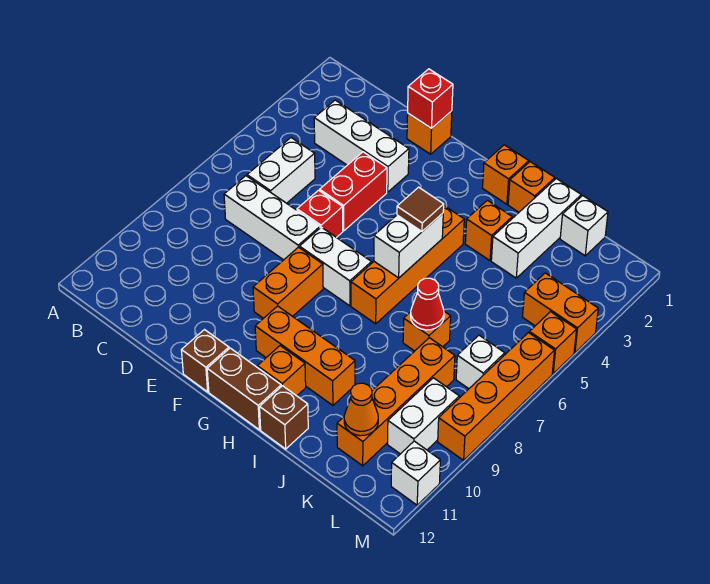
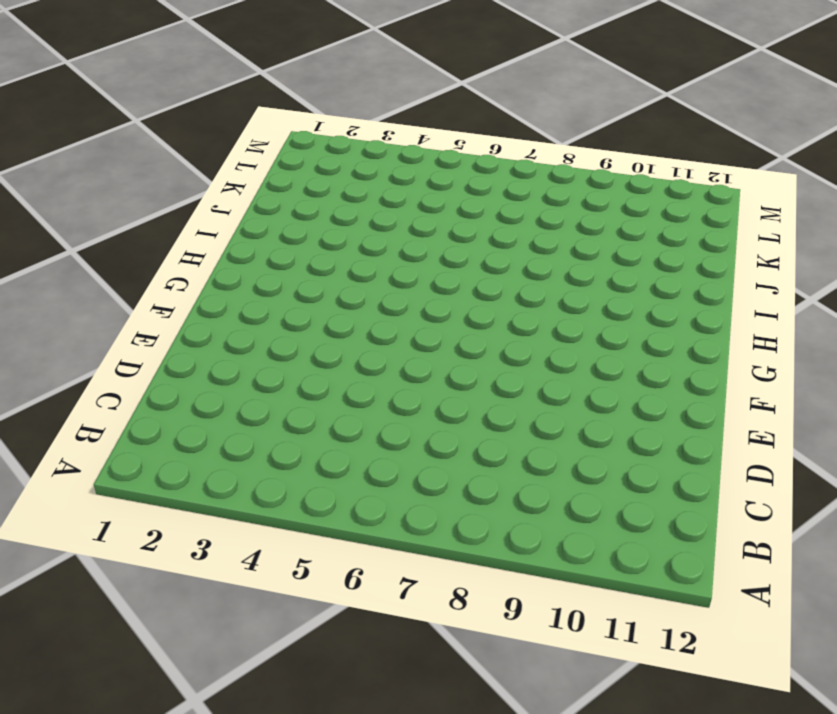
none -> white 1x3 brick [314,100,409,192]
none -> white 1x2 brick [247,138,315,203]
none -> white 1x3 brick [224,176,320,260]
none -> orange 1x1 brick [407,111,452,154]

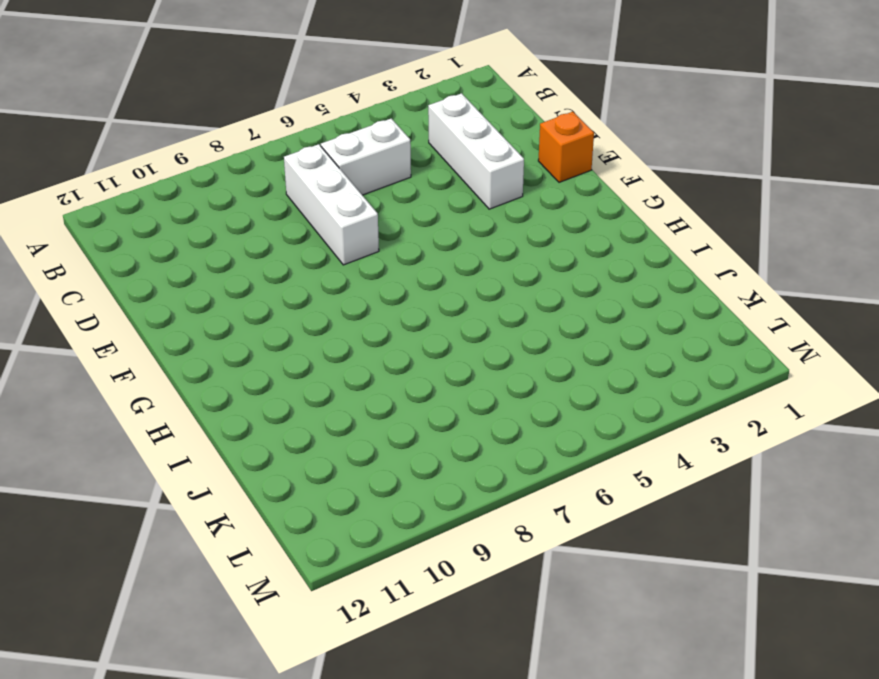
none -> red 1x2 brick [320,152,387,231]
none -> red 1x1 brick [297,190,343,238]
none -> white 1x2 brick [300,227,372,306]
none -> orange 1x2 brick [253,247,323,318]

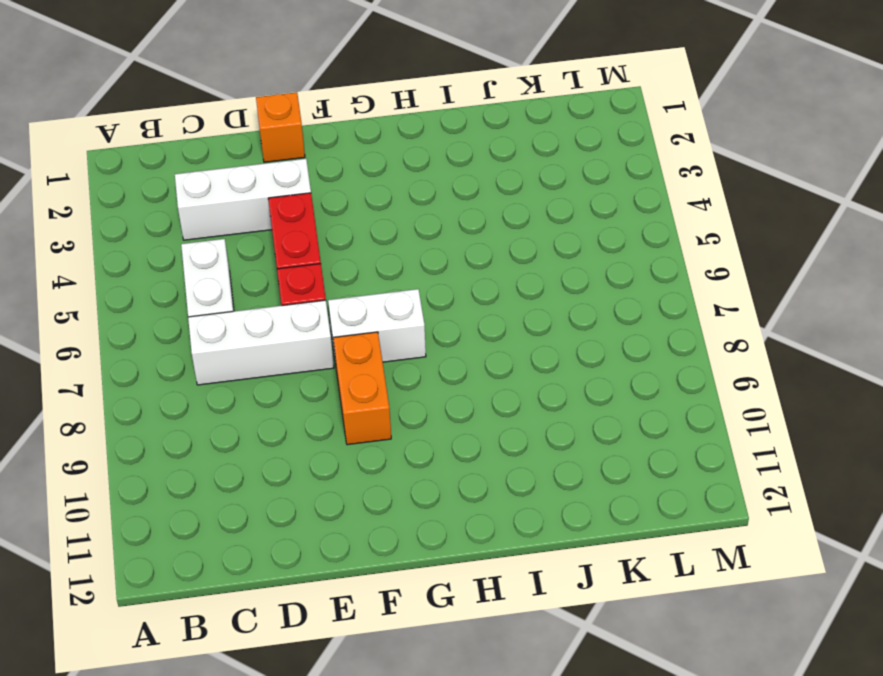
none -> brown 1x1 brick [181,330,229,392]
none -> orange 1x3 brick [255,306,355,405]
none -> brown 1x2 brick [207,348,281,430]
none -> orange 1x1 brick [483,145,529,204]

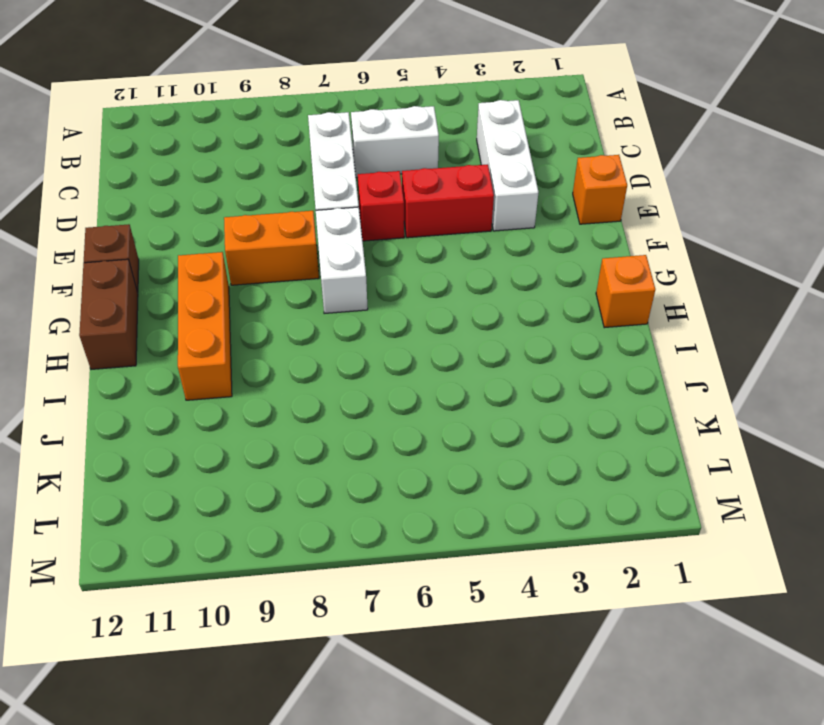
none -> orange 1x4 brick [351,206,464,324]
none -> orange 1x1 brick [257,346,306,396]
none -> orange 1x1 brick [508,162,555,212]
none -> orange 1x1 brick [465,200,512,261]

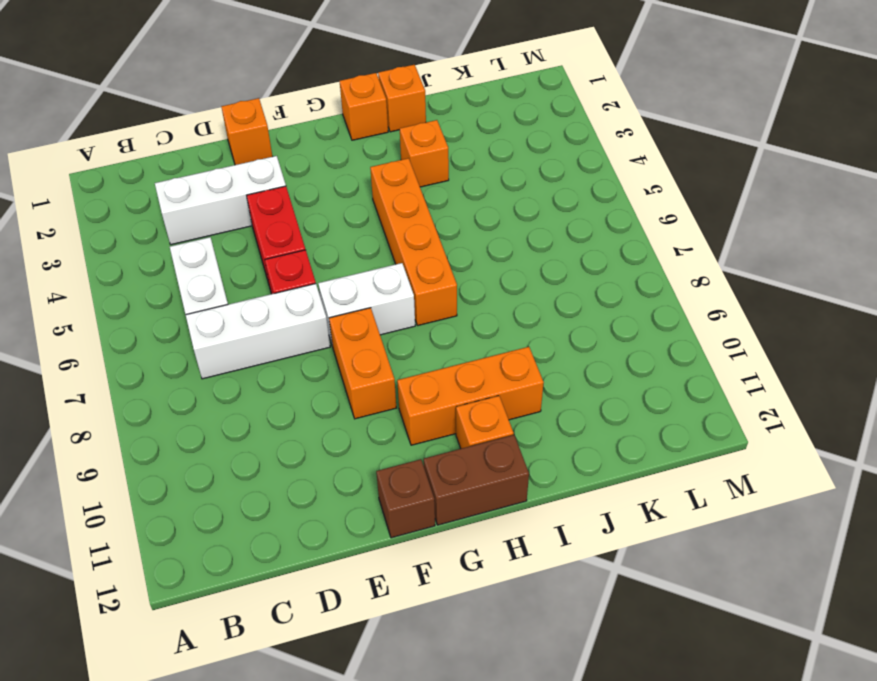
none -> brown 1x1 brick [260,386,308,449]
none -> white 1x3 brick [491,178,581,278]
none -> orange 1x1 brick [403,311,451,351]
none -> white 1x1 brick [560,196,608,256]

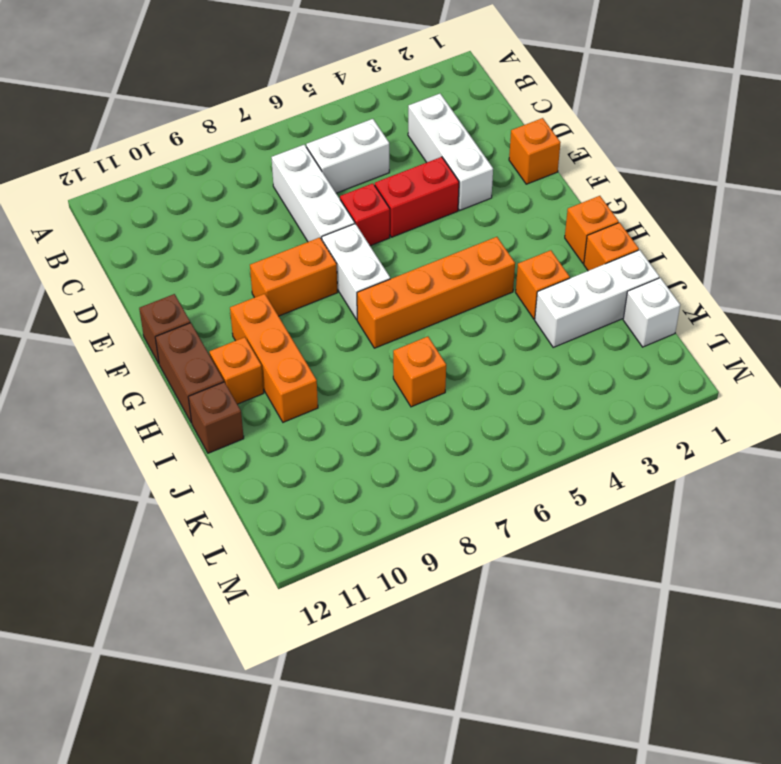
none -> orange 1x4 brick [337,338,455,466]
none -> orange 1x2 brick [523,273,598,353]
none -> white 1x1 brick [456,335,505,389]
none -> white 1x2 brick [388,378,459,454]

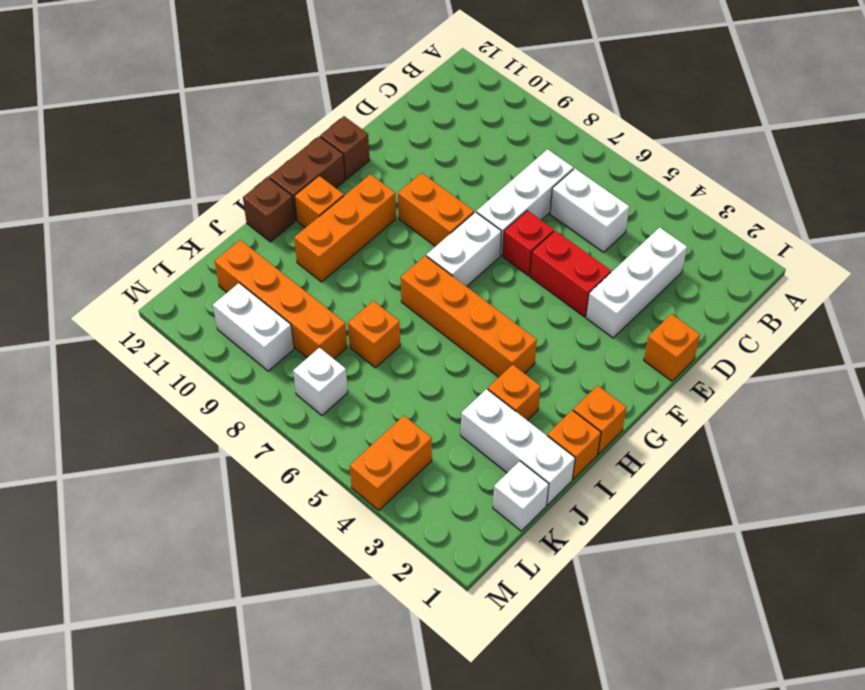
none -> orange 1x1 brick [529,312,577,374]
none -> orange 1x4 brick [438,333,554,460]
none -> white 1x1 brick [391,441,440,505]
none -> red 1x1 brick [408,69,453,128]

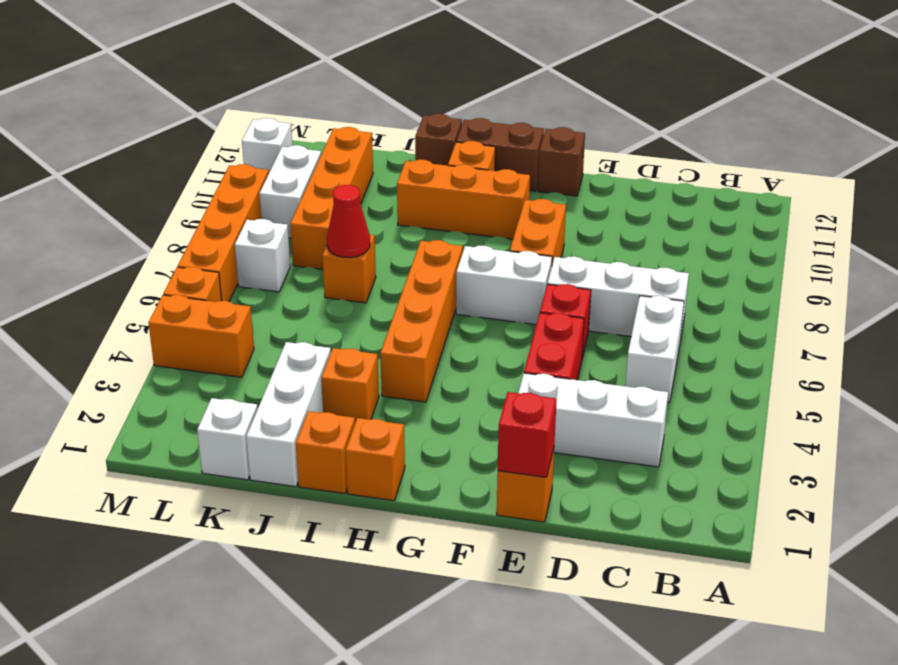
none -> white 1x2 brick [374,213,443,278]
none -> orange 1x1 cone [344,383,378,436]
none -> brown 1x1 tile [397,187,444,231]

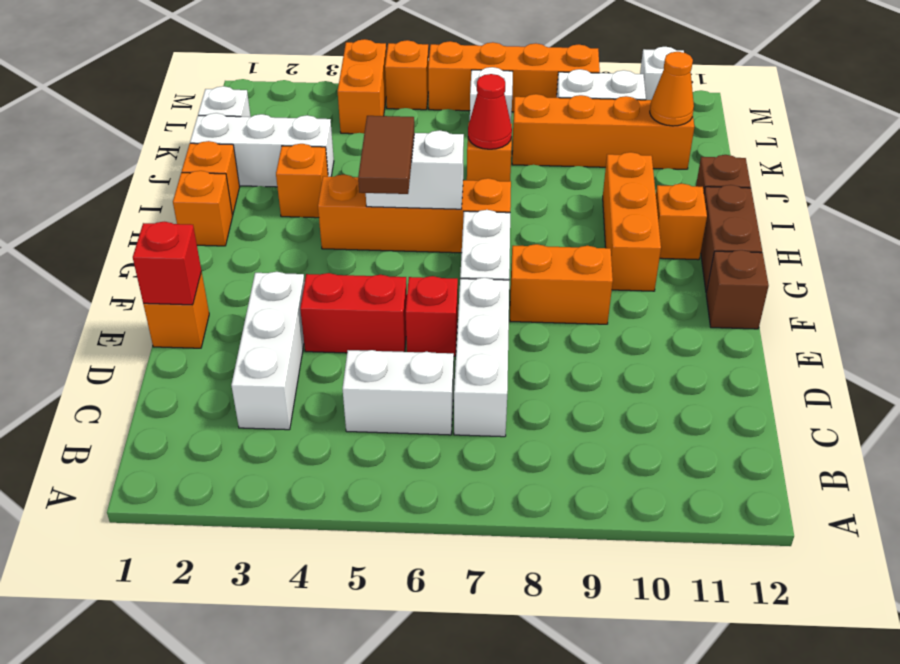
brown 1x2 tile [358,116,414,194] -> brown 1x1 tile [397,187,444,231]

